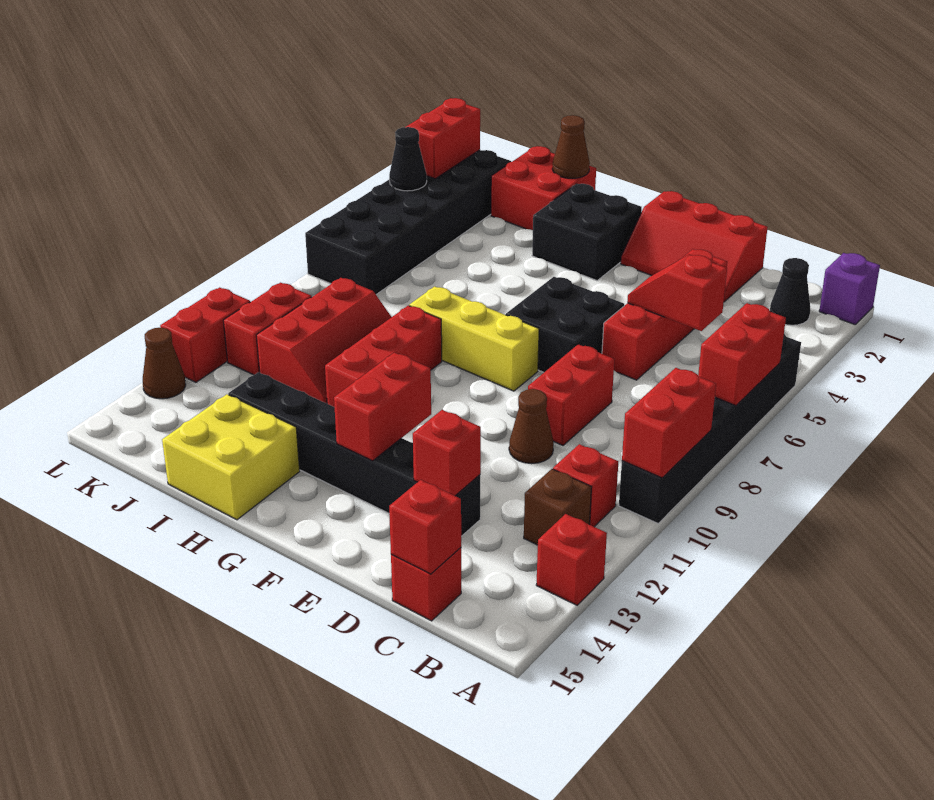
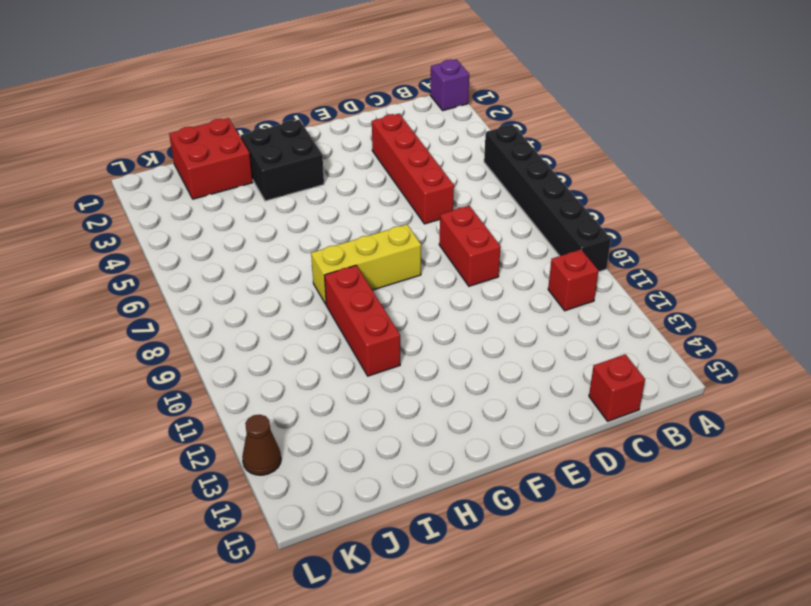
none -> red 1x1 brick [536,514,607,605]
none -> black 1x1 cone [770,258,810,325]
none -> brown 1x1 brick [524,469,592,545]
none -> red 2x3 slope [621,191,768,302]

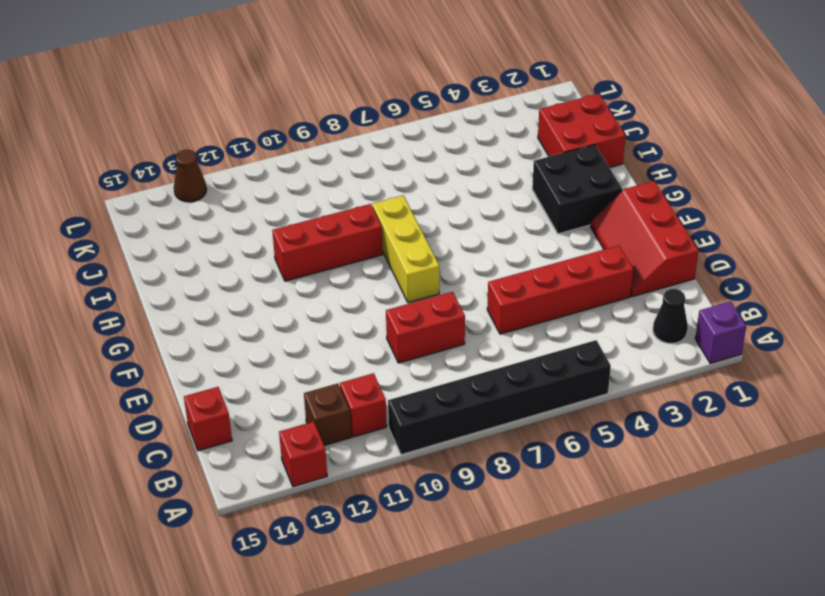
none -> brown 1x1 cone [509,389,554,464]
none -> black 1x6 brick [228,372,480,536]
none -> black 2x2 brick [506,277,624,372]
none -> yellow 2x2 brick [162,394,300,520]

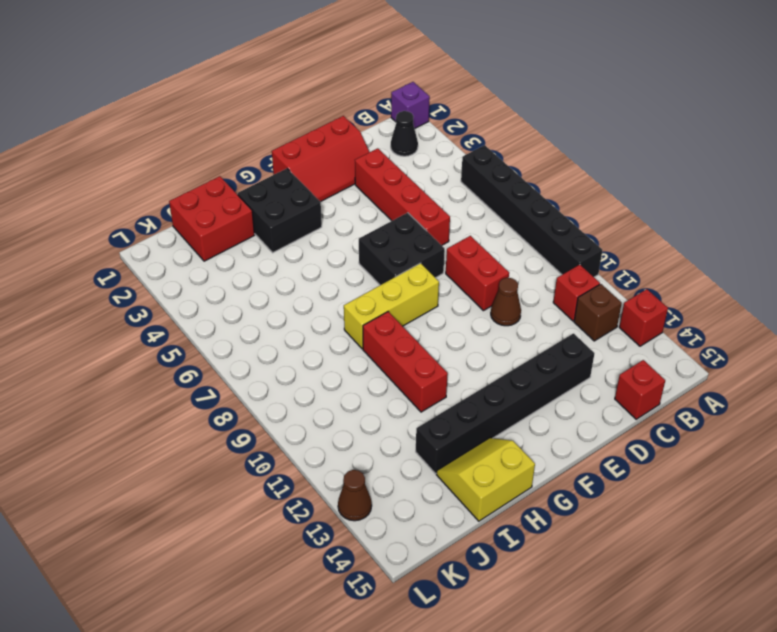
yellow 2x2 slope [436,438,535,521] -> yellow 2x2 brick [162,394,300,520]
none -> red 2x3 slope [256,278,391,404]
none -> black 2x6 brick [305,150,511,294]
none -> red 1x2 brick [223,283,312,375]
none -> red 1x2 brick [160,287,250,382]

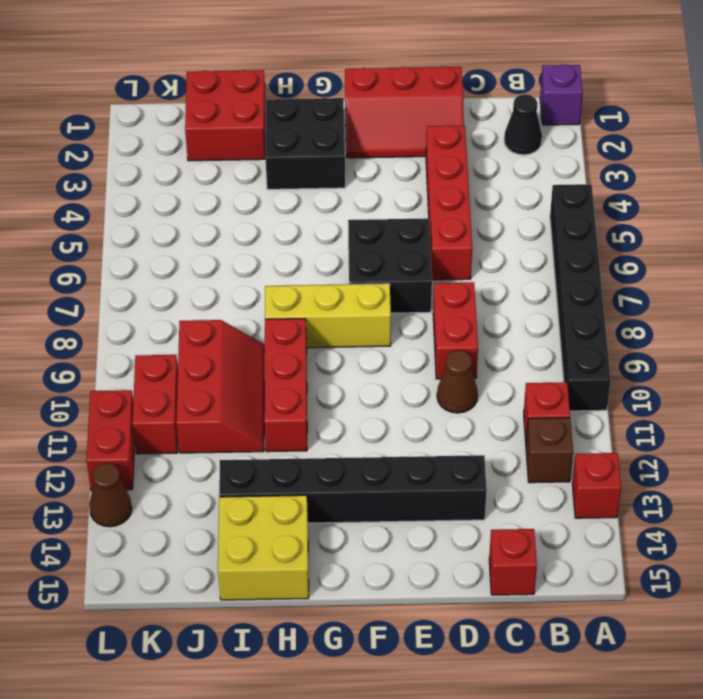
none -> black 2x6 brick [305,150,511,294]
none -> red 1x2 brick [698,303,786,406]
none -> red 1x2 brick [622,368,716,478]
none -> red 1x2 slope [627,254,727,331]

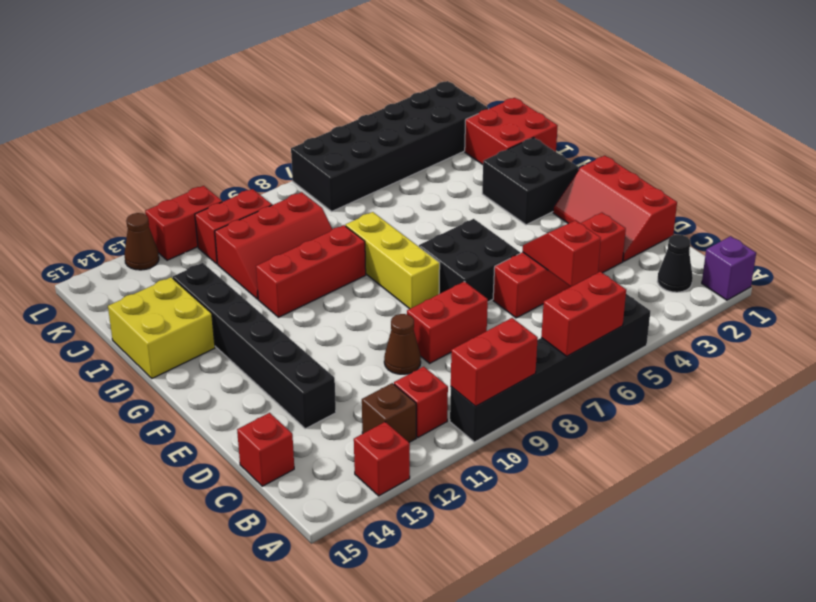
none -> red 1x1 brick [389,480,461,574]
none -> red 1x1 brick [413,410,481,496]
none -> red 1x2 brick [334,352,431,461]
none -> brown 1x1 cone [552,115,590,178]

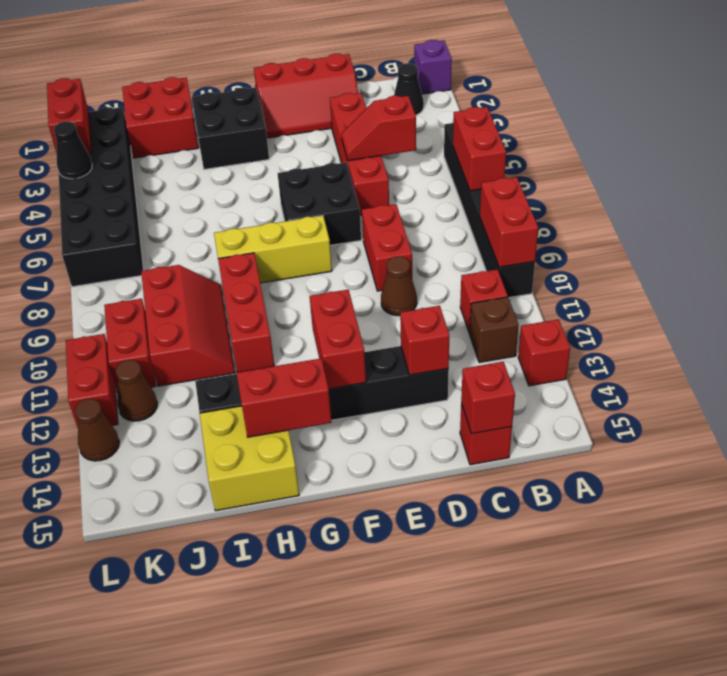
red 1x2 brick [237,358,332,437] -> none
brown 1x1 cone [116,360,157,421] -> brown 1x1 cone moved to [552,115,590,178]

